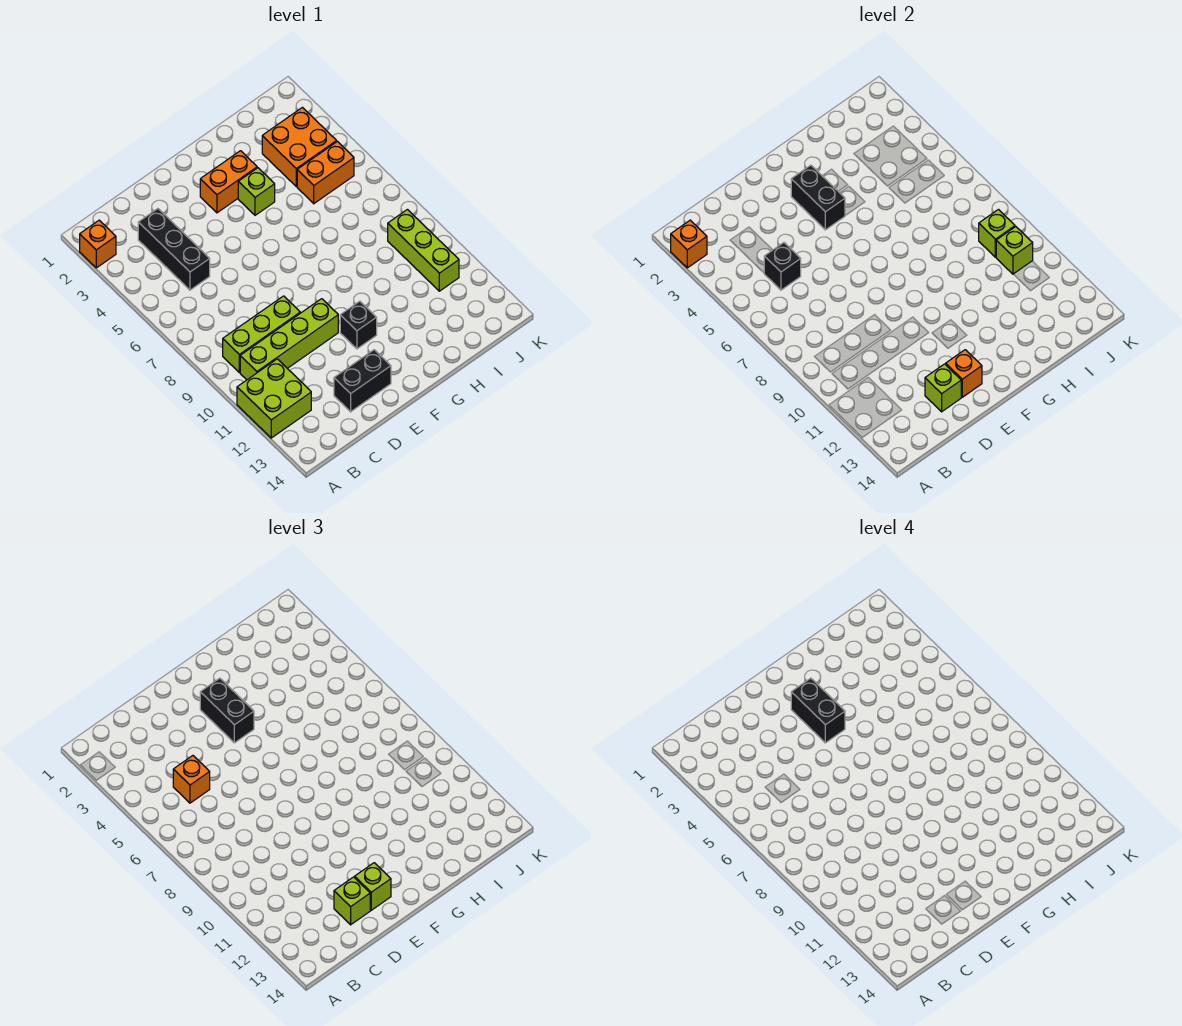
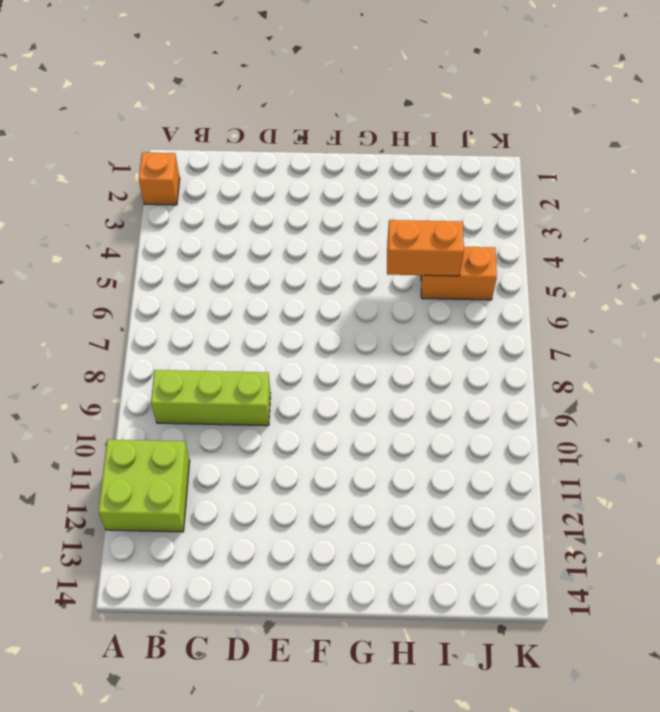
orange 1x2 brick [387,220,464,276] -> orange 1x2 brick moved to [200,151,257,213]
none -> lime 1x4 brick [240,299,338,380]
none -> black 1x3 brick [138,209,210,290]
none -> black 1x2 brick [334,350,391,412]

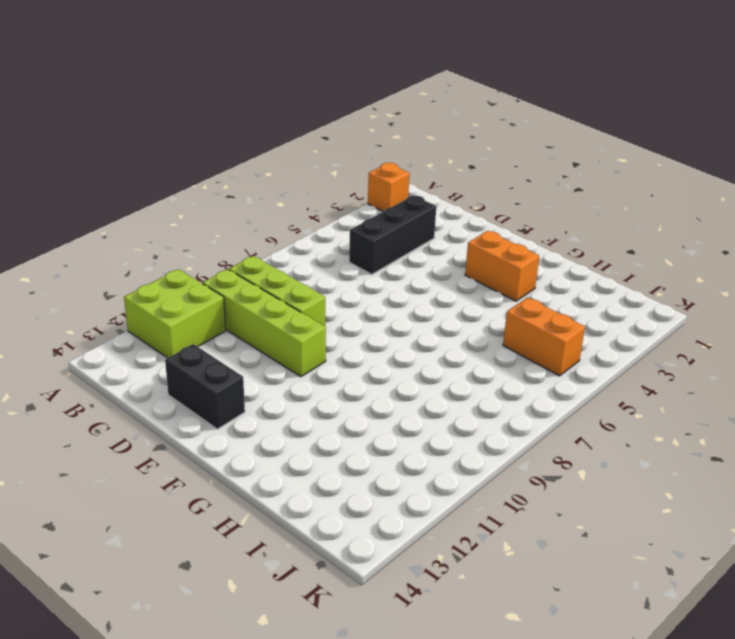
none -> black 1x1 brick [340,301,377,349]
none -> lime 1x1 brick [238,168,275,215]
none -> orange 2x2 brick [262,107,337,186]

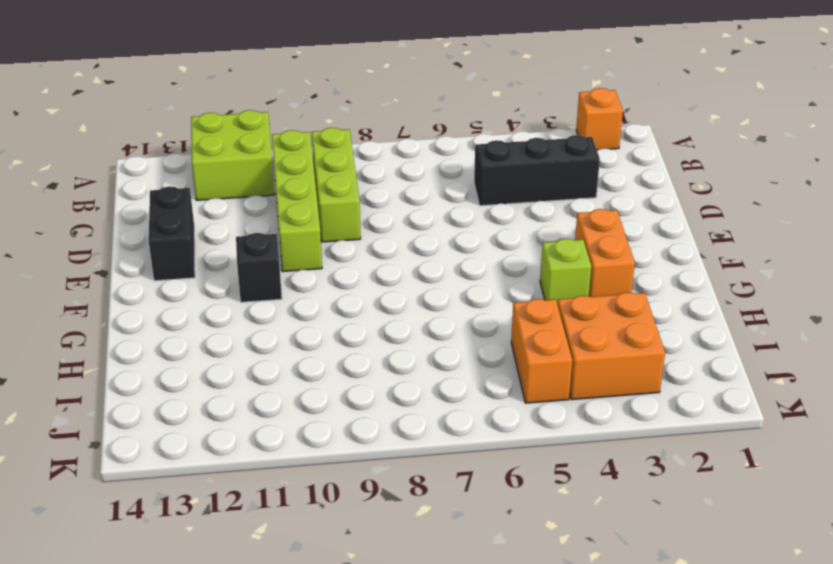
none -> lime 1x3 brick [388,210,459,291]
none -> orange 1x1 brick [671,220,707,268]
none -> black 1x1 brick [764,243,801,290]

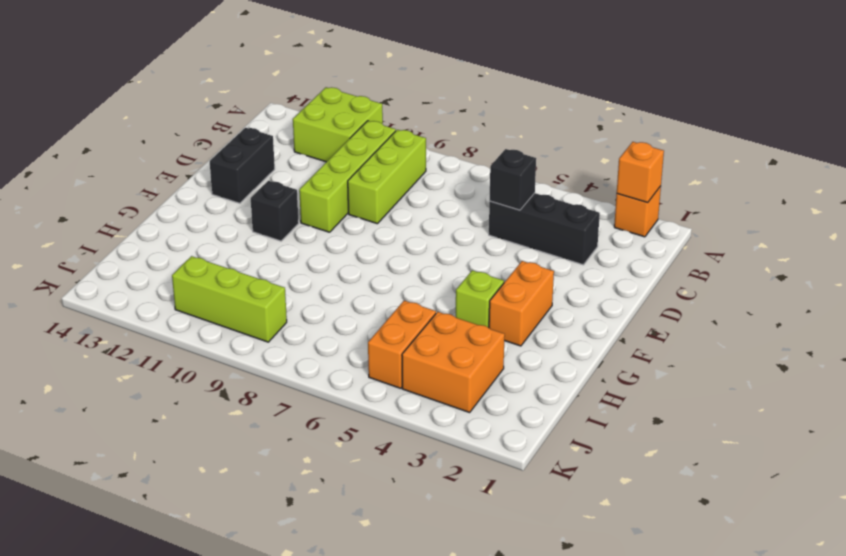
none -> lime 1x1 brick [925,364,961,412]
none -> orange 1x1 brick [946,350,982,397]
none -> black 1x2 brick [791,165,845,230]

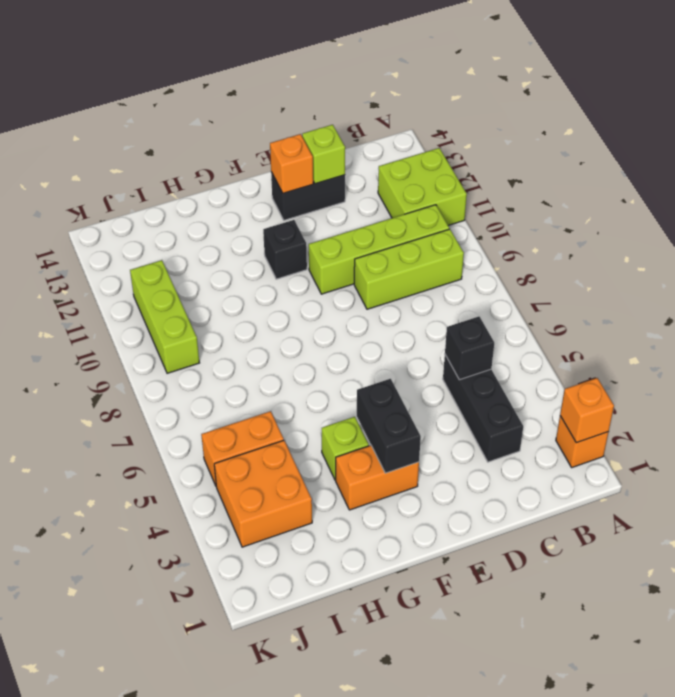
none -> lime 1x1 brick [979,210,1015,257]
none -> lime 1x1 brick [996,227,1033,274]
none -> orange 1x1 brick [173,756,210,803]

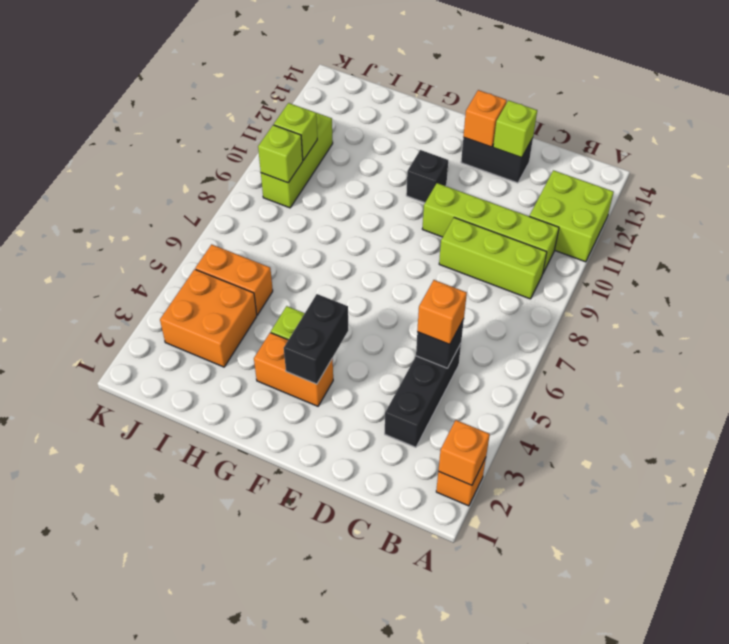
none -> lime 1x1 brick [334,877,370,925]
none -> lime 1x1 brick [355,863,391,910]
none -> black 1x2 brick [200,678,254,743]

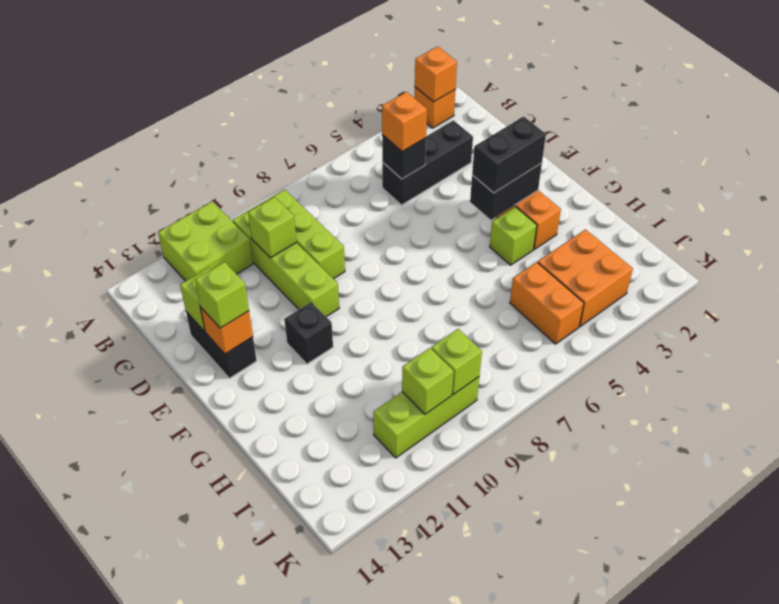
lime 1x1 brick [248,197,296,258] -> lime 1x1 brick moved to [334,877,370,925]
none -> black 1x2 brick [791,678,845,743]

